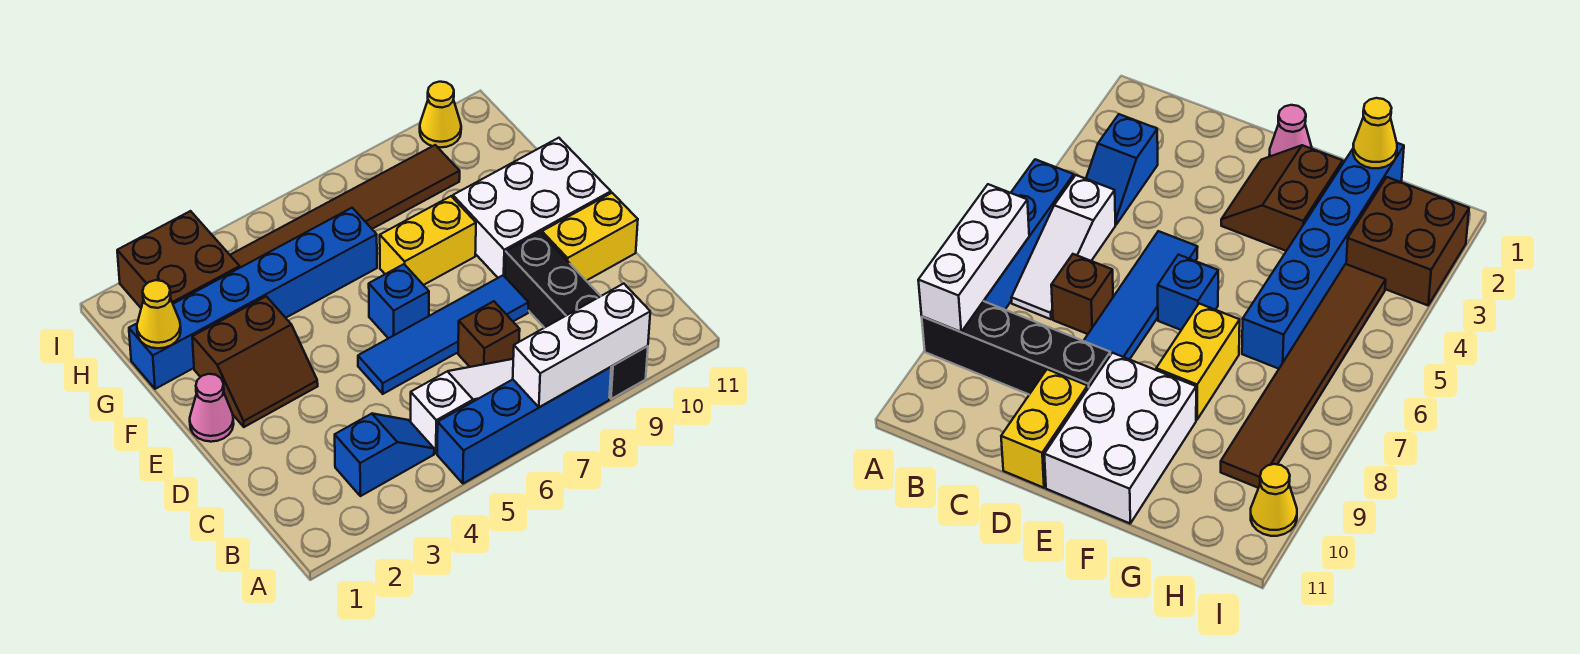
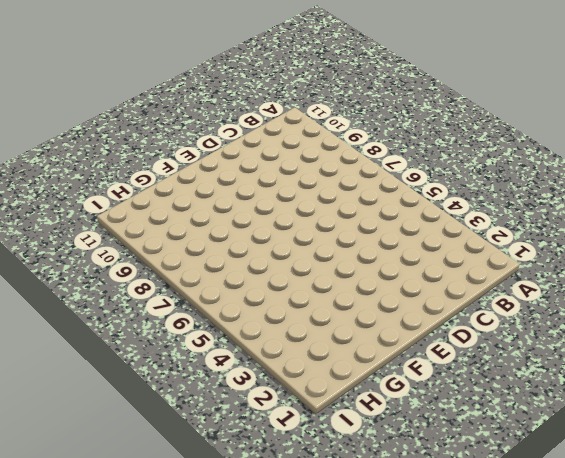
none -> blue 1x4 brick [437,367,611,484]
none -> black 1x4 brick [505,232,648,399]
none -> blue 1x2 slope [335,414,434,496]

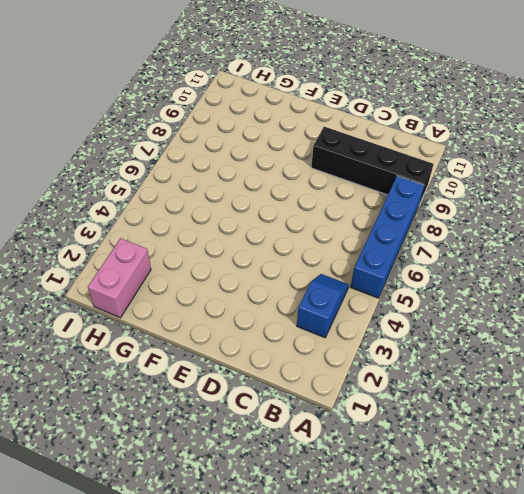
pink 1x2 brick [88,238,151,318] -> brown 2x2 brick [117,211,240,308]
none -> white 1x3 slope [411,359,513,453]
none -> brown 1x1 brick [458,301,520,367]
none -> blue 1x4 tile [358,275,529,394]

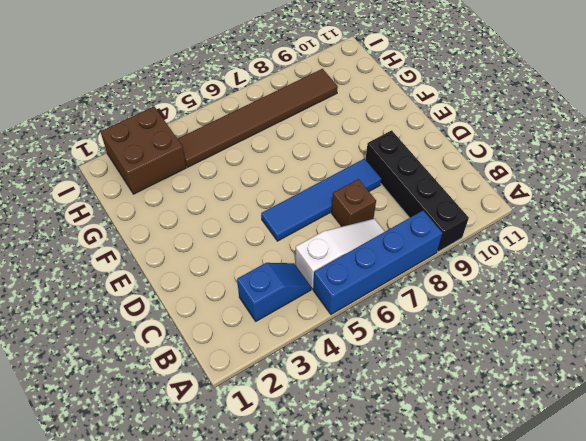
none -> yellow 1x2 brick [542,193,638,281]
none -> pink 1x1 cone [190,374,234,442]
none -> brown 2x2 slope [192,296,318,427]

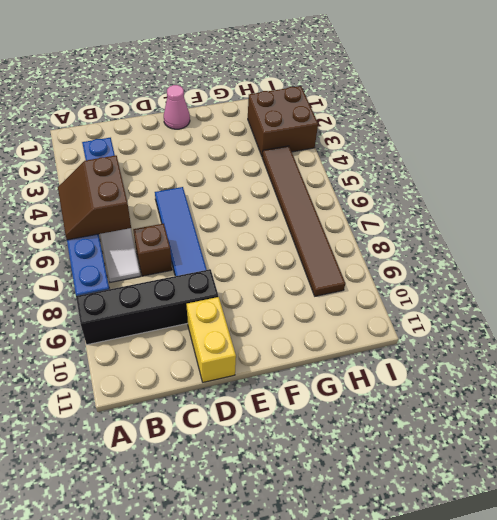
brown 2x2 slope [58,155,131,240] -> brown 2x2 slope moved to [192,296,318,427]
none -> blue 1x1 brick [369,264,429,338]
none -> white 2x3 brick [453,138,611,278]
none -> yellow 1x2 brick [380,196,476,285]

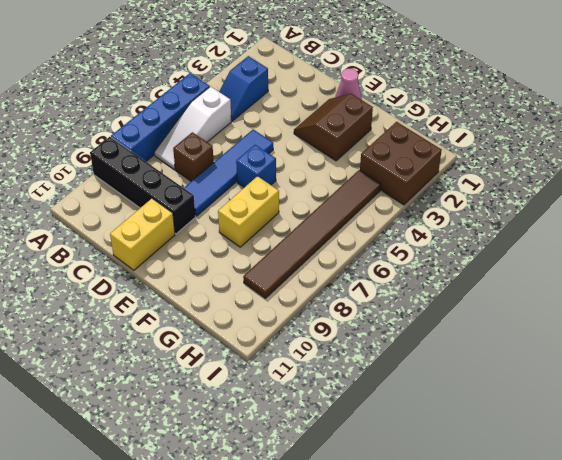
none -> white 2x3 brick [453,138,611,278]
none -> blue 1x6 brick [129,208,377,389]
none -> yellow 1x1 cone [420,82,461,148]

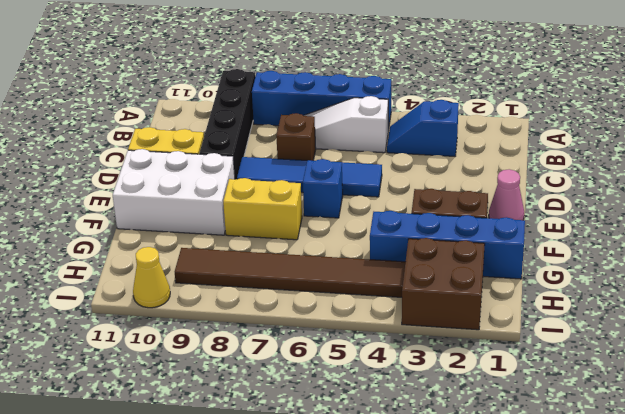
blue 1x4 brick [370,211,525,279] -> blue 1x6 brick [129,208,377,389]
none -> white 1x3 brick [513,284,650,407]
none -> yellow 1x1 cone [137,280,181,348]

